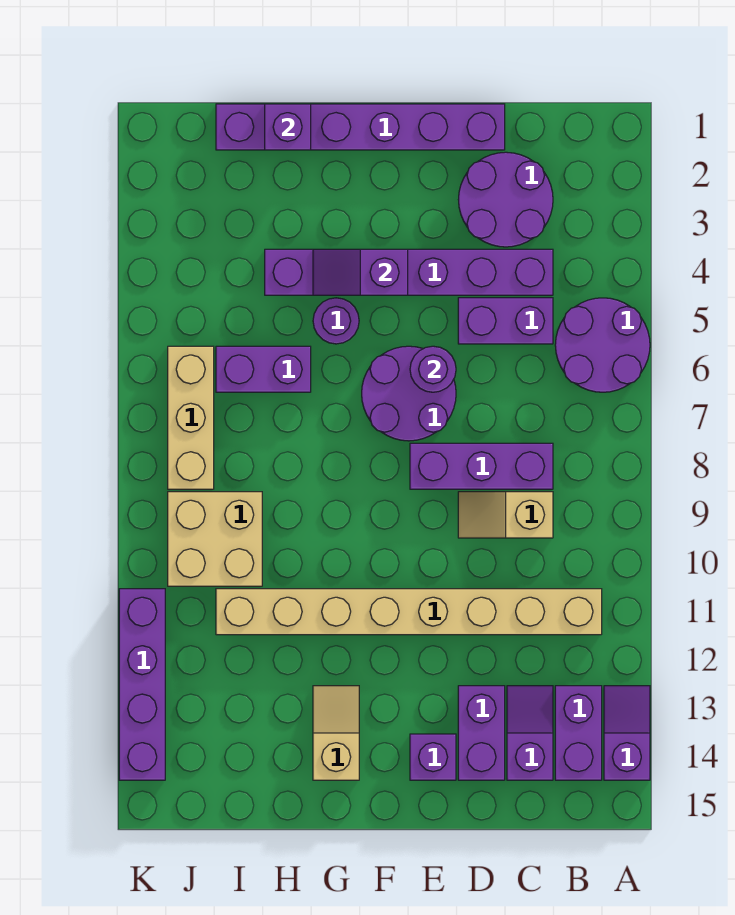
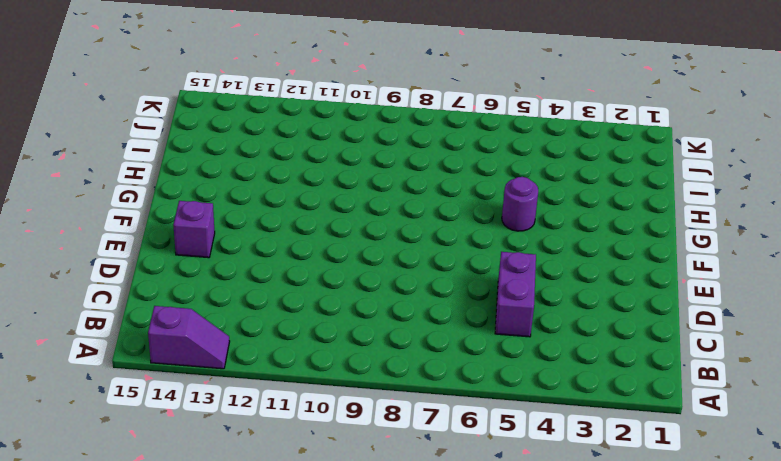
none -> purple 2x2 round brick [555,298,650,392]
none -> tan 1x8 brick [216,589,602,635]
none -> purple 1x2 brick [555,686,602,780]

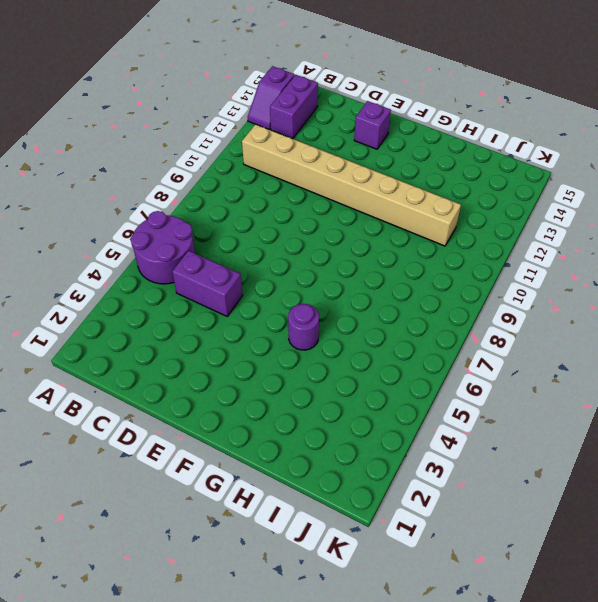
none -> purple 2x2 round brick [458,152,553,247]
none -> purple 1x6 brick [265,249,553,295]
none -> purple 1x3 brick [410,443,553,489]

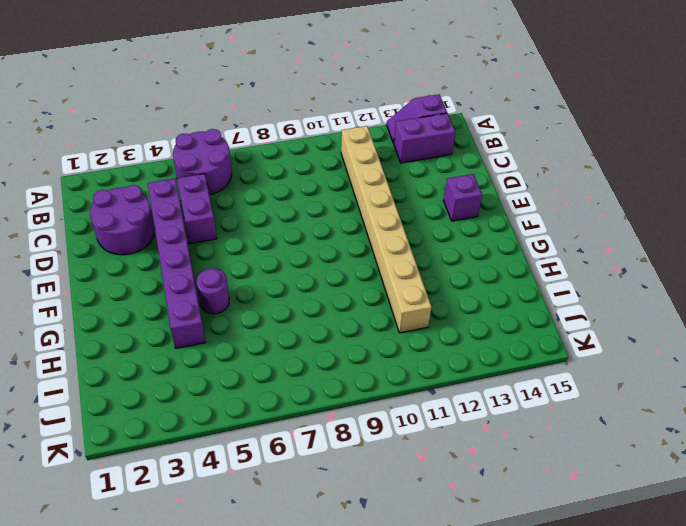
none -> purple 1x3 brick [410,443,553,489]
none -> tan 1x2 slope [458,492,553,538]
none -> purple 1x2 slope [507,686,553,780]

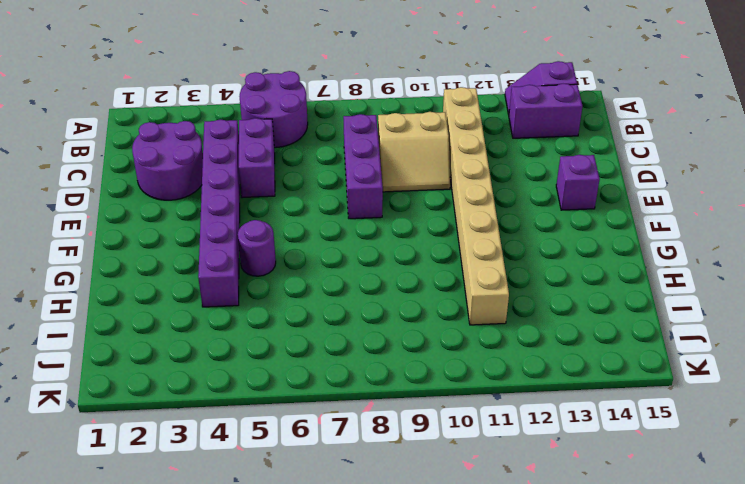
tan 2x2 slope [378,112,450,192] -> tan 1x2 slope [458,492,553,538]
none -> purple 1x2 slope [507,686,553,780]
none -> purple 1x6 brick [216,104,505,150]
none -> purple 1x2 brick [458,686,505,780]

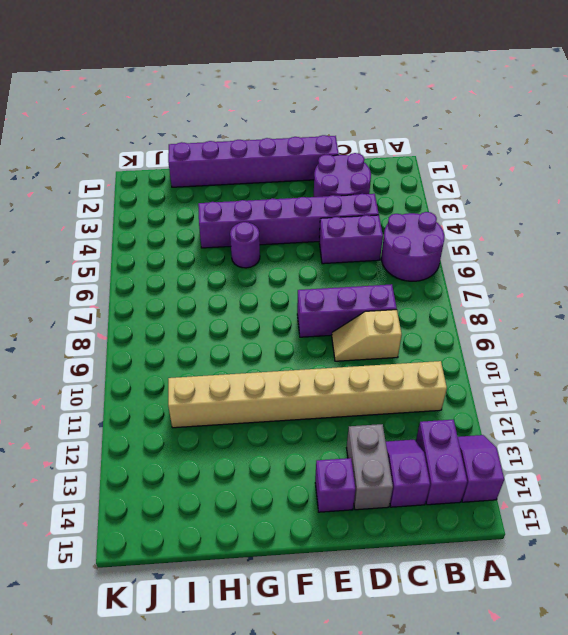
grey 1x2 brick [347,424,393,510] -> purple 1x2 brick [458,686,505,780]
none -> purple 2x2 round brick [362,346,456,441]
none -> tan 1x2 slope [313,686,359,780]
none -> purple 1x2 brick [216,346,311,392]

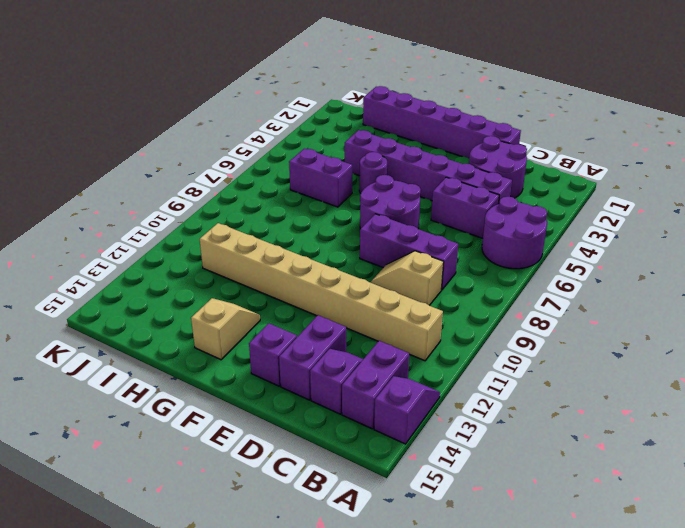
none -> tan 2x2 brick [168,492,262,586]
none -> tan 1x3 brick [168,346,214,489]
none -> purple 1x4 brick [119,589,165,780]

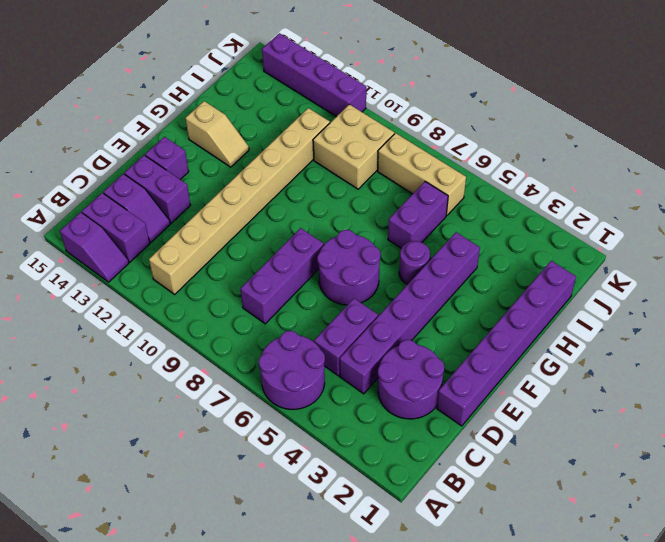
none -> tan 1x2 slope [458,492,553,538]
none -> purple 1x1 round brick [410,346,456,392]
none -> purple 1x2 slope [313,249,408,295]

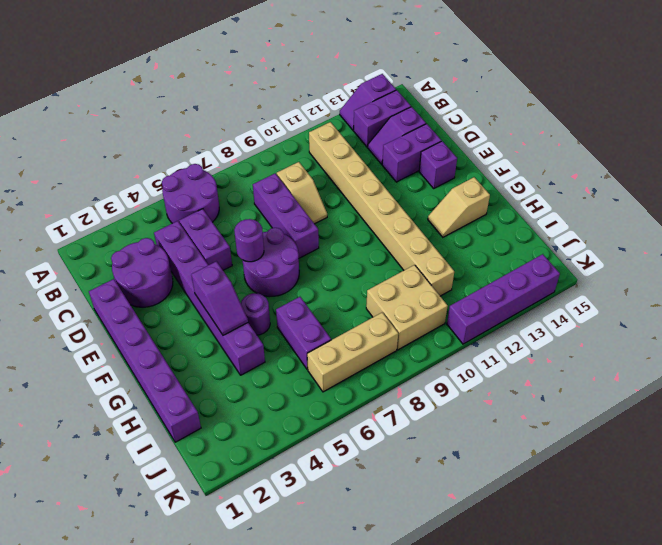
none -> purple 1x1 brick [265,104,311,150]

